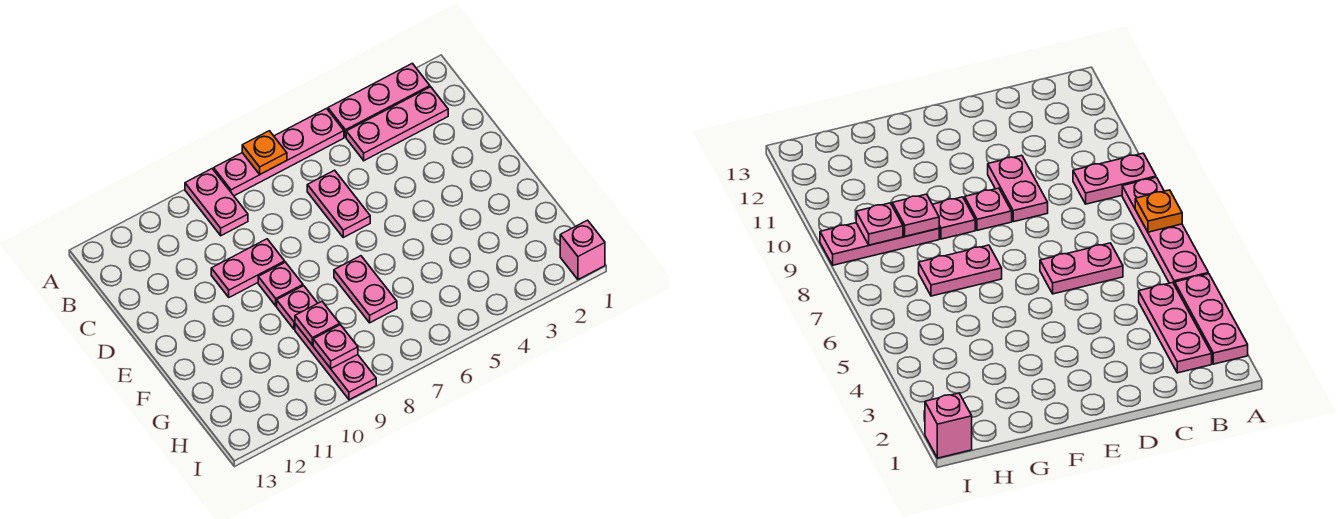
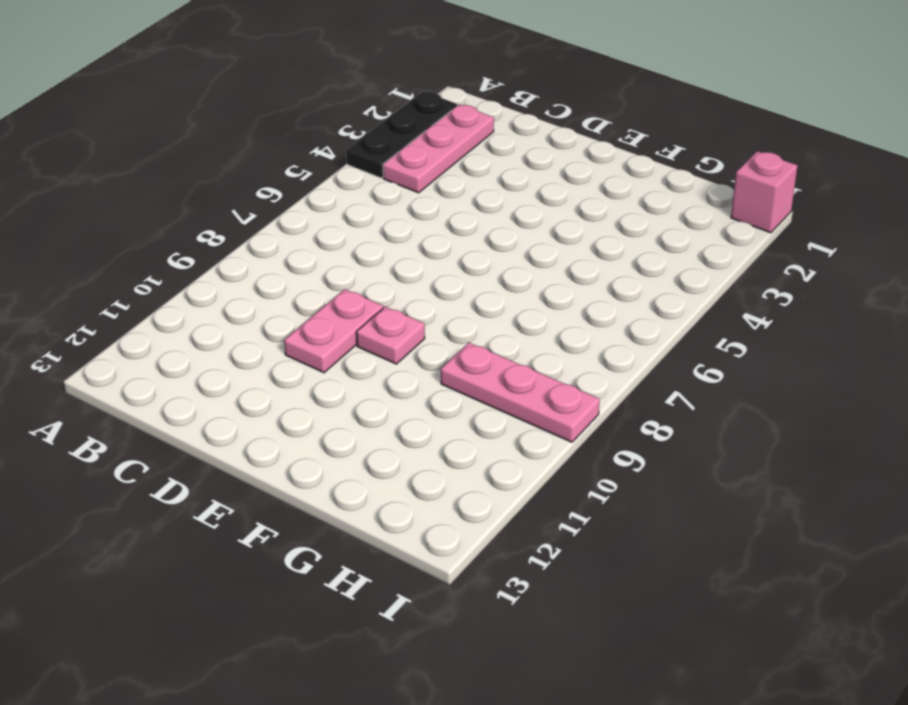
black 1x3 plate [346,91,457,178] -> pink 1x3 plate [328,63,430,137]
none -> pink 1x4 plate [214,109,344,196]
none -> pink 1x2 plate [185,169,248,236]
none -> pink 1x2 plate [307,170,370,237]

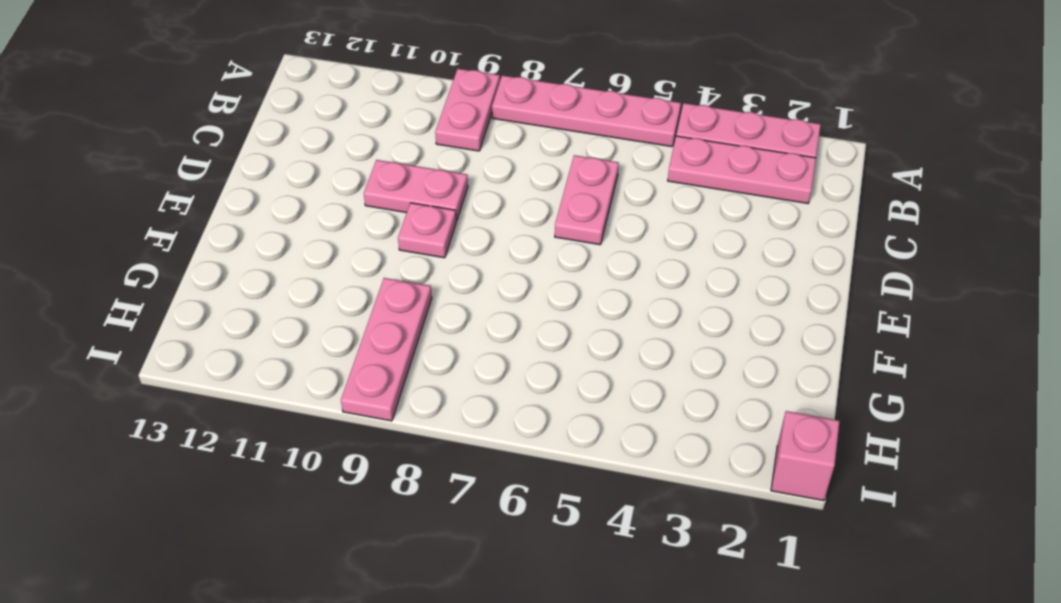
none -> pink 1x2 plate [334,256,397,323]
none -> pink 1x1 plate [277,286,318,329]
none -> orange 1x1 plate [242,131,287,174]

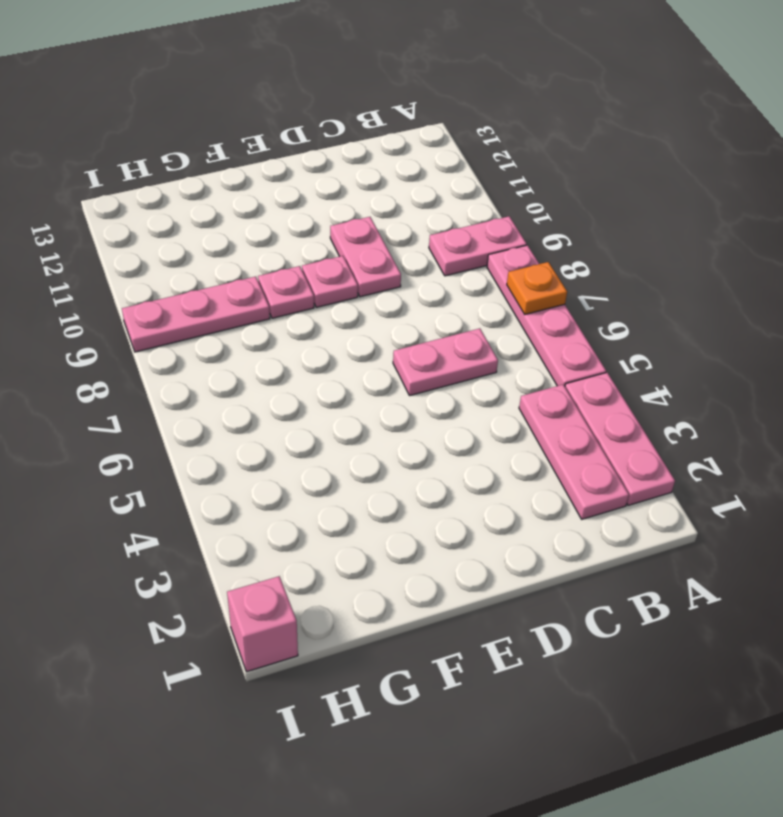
none -> pink 1x2 plate [334,256,397,323]
none -> pink 1x1 plate [295,302,340,345]
none -> pink 1x1 plate [313,325,358,368]

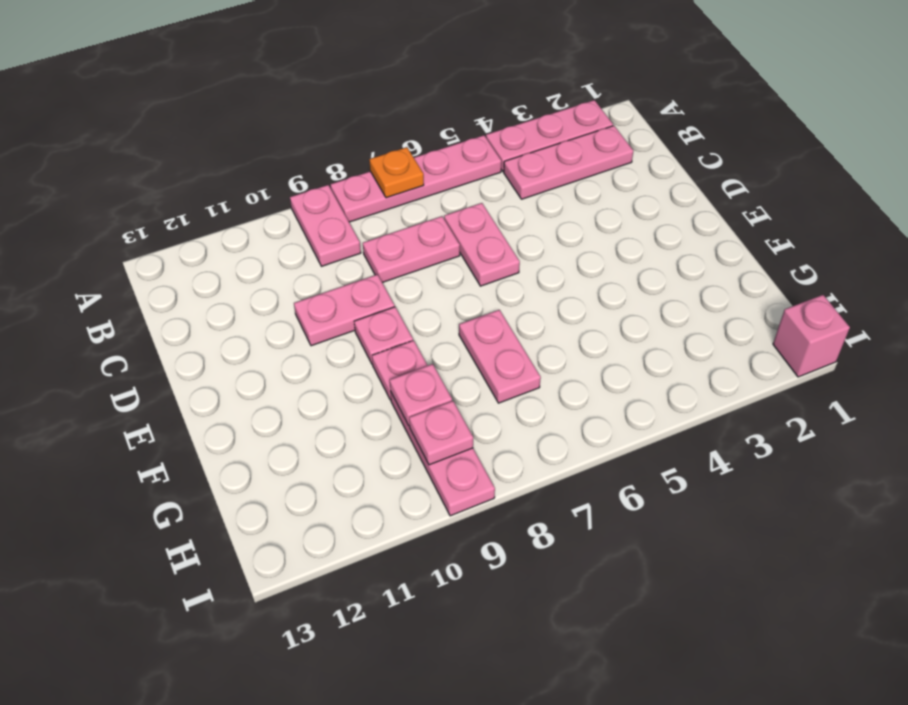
pink 1x2 plate [363,216,460,283] -> none

